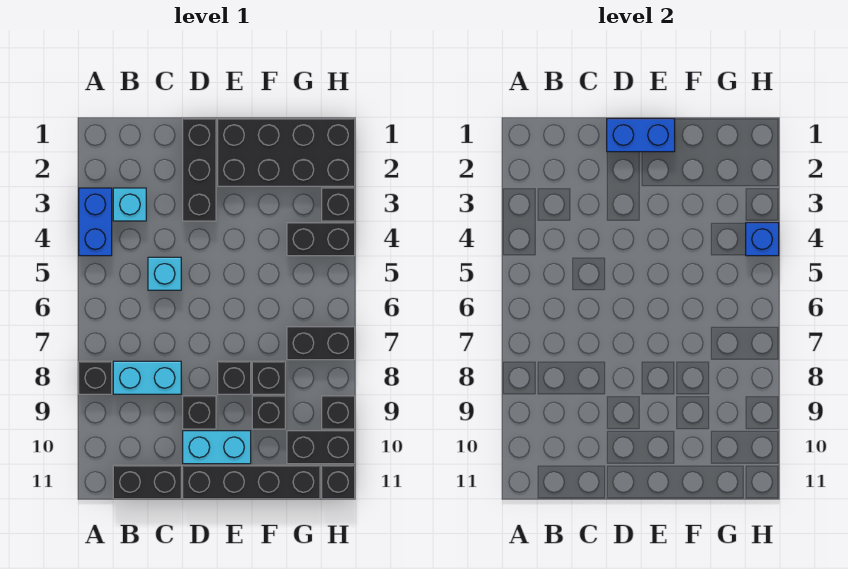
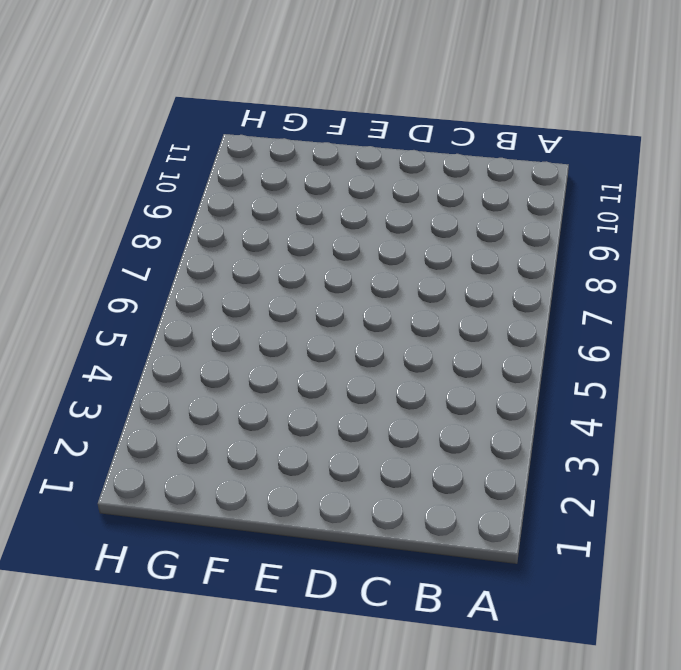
none -> blue 1x2 brick [79,188,112,256]
none -> black 1x1 brick [79,361,112,394]
none -> cyan 1x1 brick [113,188,146,221]

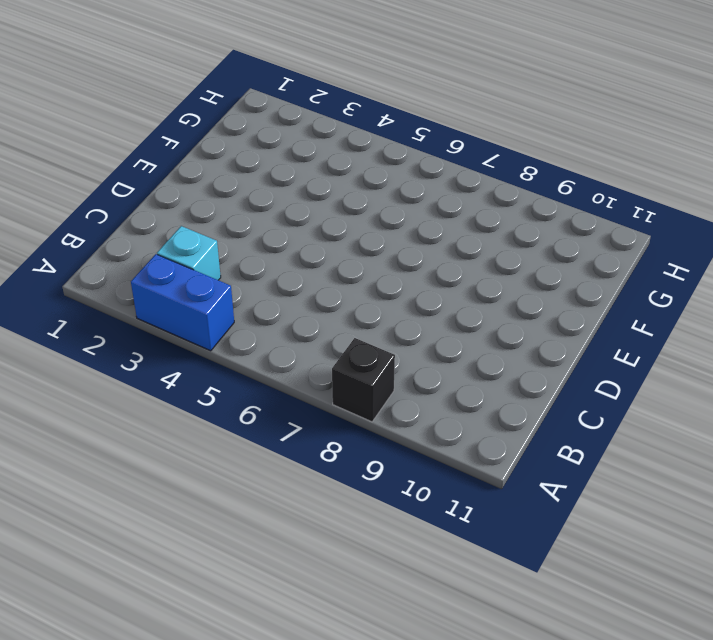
none -> cyan 1x2 brick [113,361,181,394]
none -> black 1x2 brick [113,465,181,499]
none -> cyan 1x1 brick [148,257,181,290]

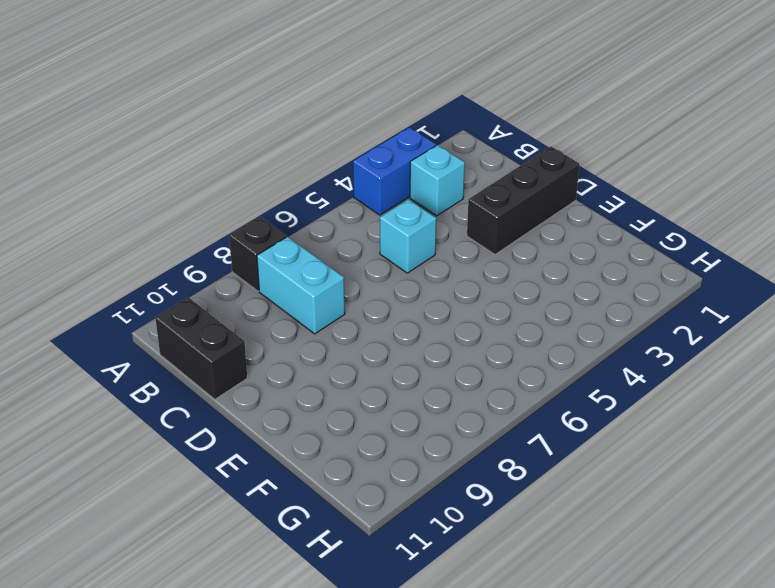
none -> black 1x1 brick [183,396,216,429]
none -> cyan 1x2 brick [183,431,251,464]
none -> black 1x4 brick [183,465,320,499]

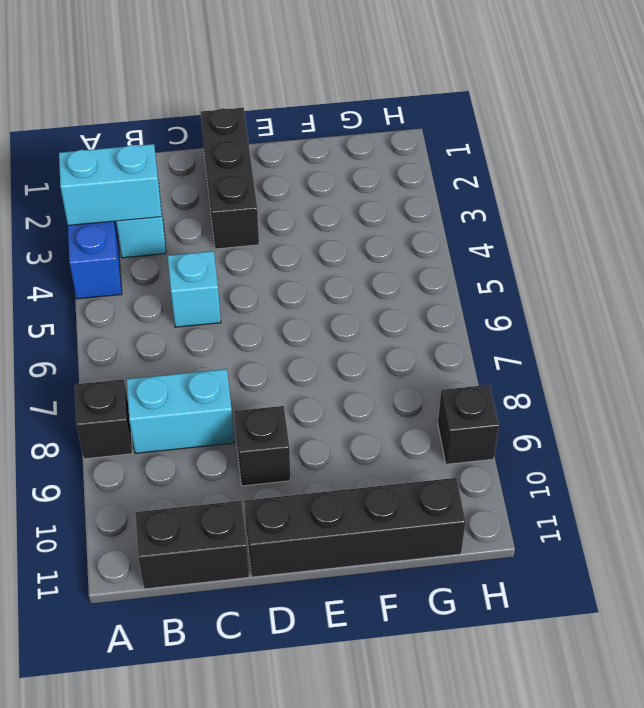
cyan 1x2 brick [59,144,162,226] -> cyan 1x2 brick moved to [183,431,251,464]
none -> black 2x4 brick [218,119,355,186]
none -> black 1x1 brick [218,361,251,394]
none -> black 1x1 brick [252,361,285,394]

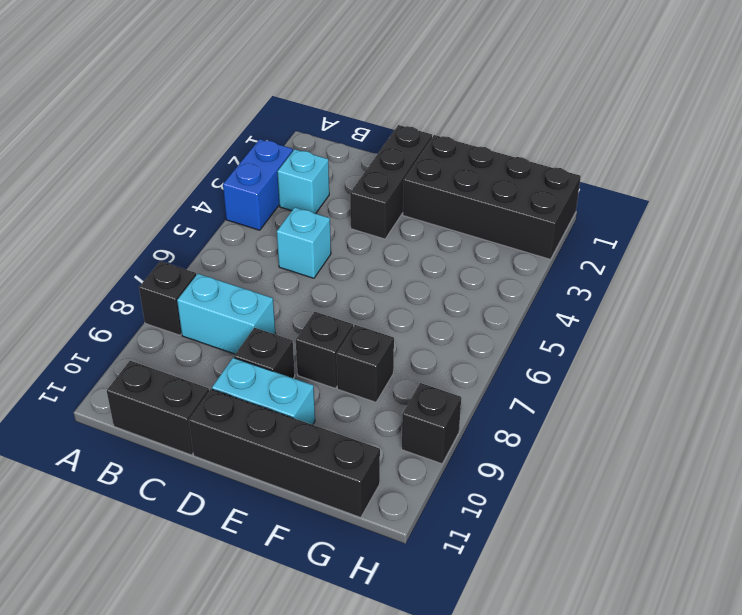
none -> black 1x1 brick [252,396,285,429]
none -> black 1x2 brick [287,223,355,256]
none -> black 1x2 brick [287,327,355,360]

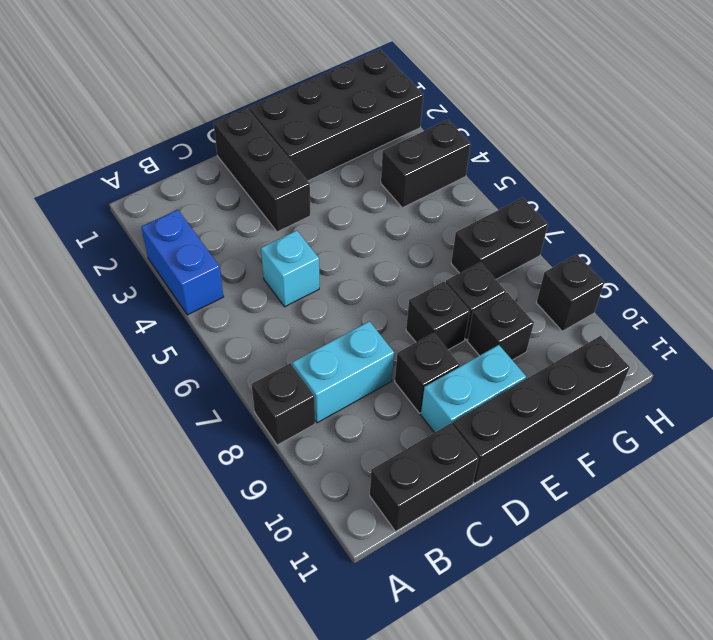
none -> cyan 1x1 brick [113,188,146,221]
none -> black 1x2 brick [287,431,355,464]
none -> black 1x1 brick [322,188,355,221]

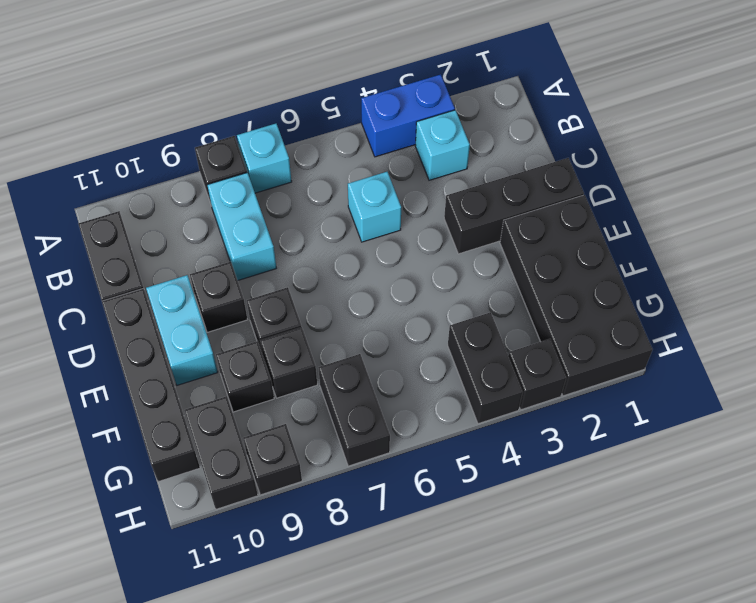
cyan 1x1 brick [237,124,292,193] -> none
none -> black 1x1 brick [322,465,355,499]
none -> blue 1x2 brick [607,119,675,152]
none -> blue 1x1 brick [746,223,779,256]

